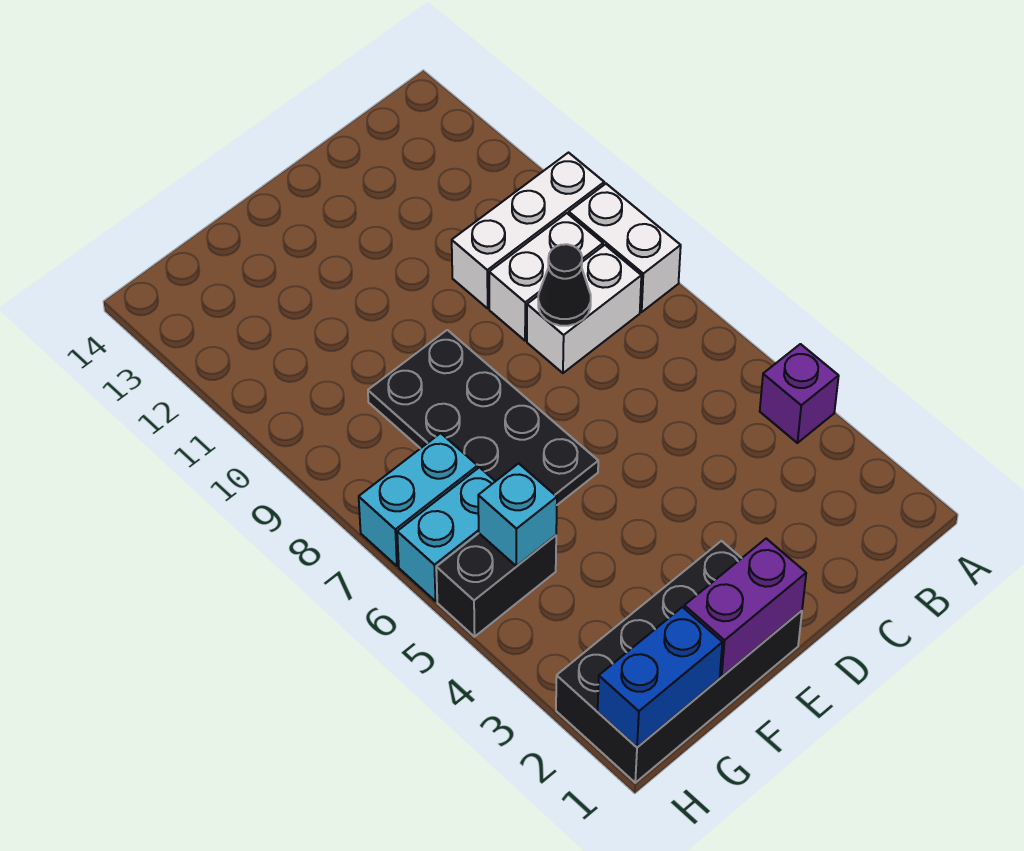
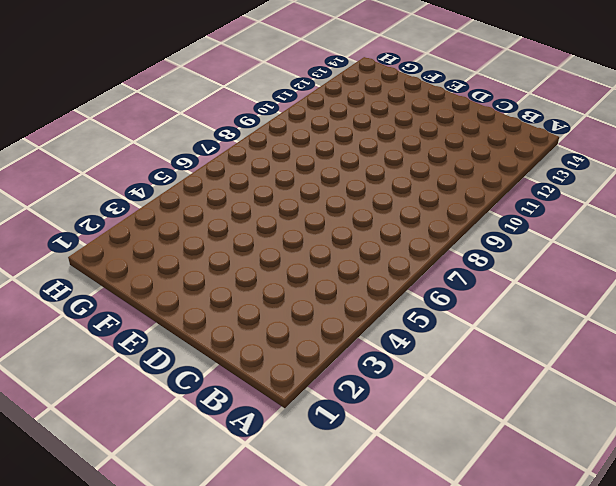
none -> purple 1x1 brick [760,344,839,443]
none -> white 1x2 brick [569,184,681,312]
none -> white 1x3 brick [452,153,604,308]

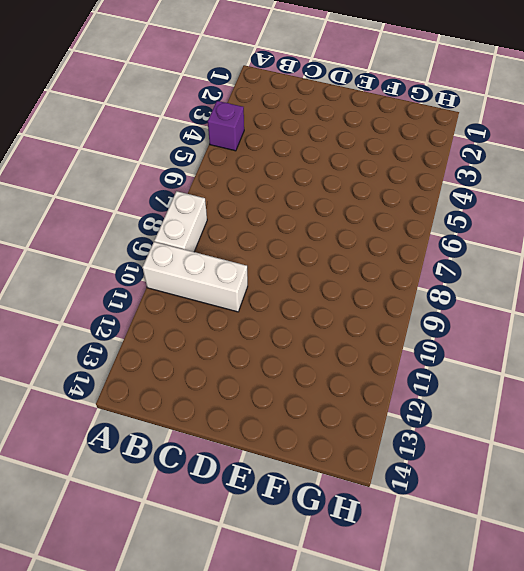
none -> white 1x2 brick [527,245,641,373]
none -> white 1x2 brick [489,213,603,341]
none -> black 2x4 brick [556,541,802,783]

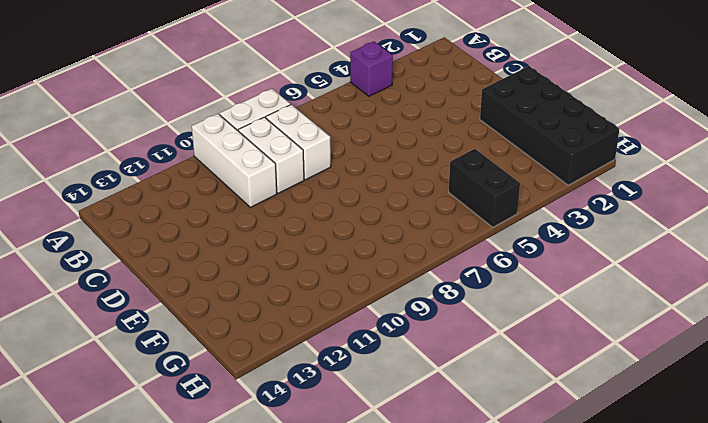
none -> black 2x4 plate [368,330,598,505]
none -> cyan 1x2 brick [397,467,495,601]
none -> cyan 1x2 brick [359,433,478,566]

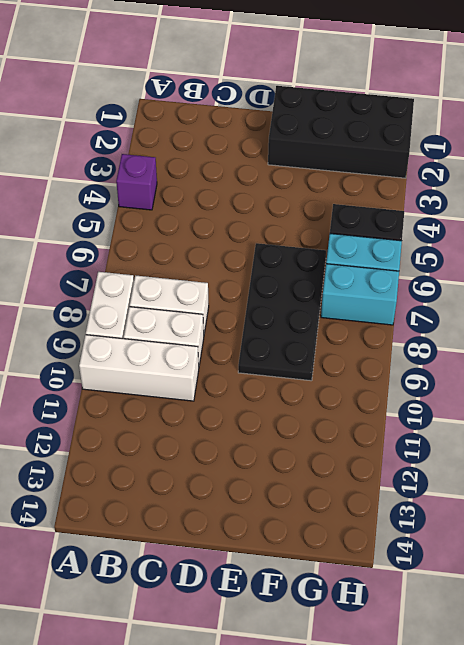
none -> black 1x1 cone [538,244,591,326]
none -> purple 1x2 brick [684,539,806,677]
none -> blue 1x2 brick [598,607,723,747]

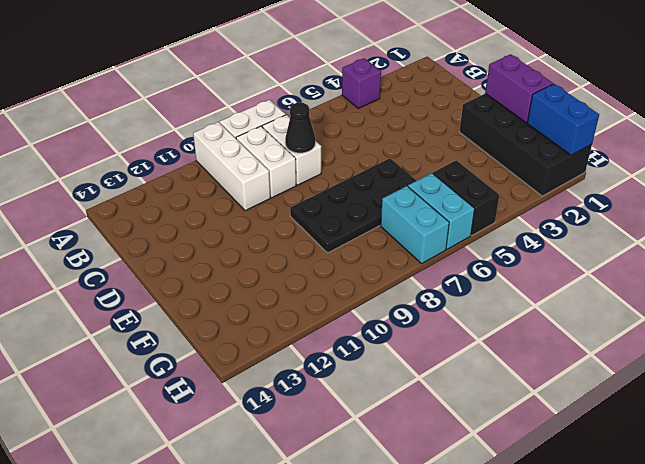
none -> cyan 1x1 brick [478,463,557,566]

